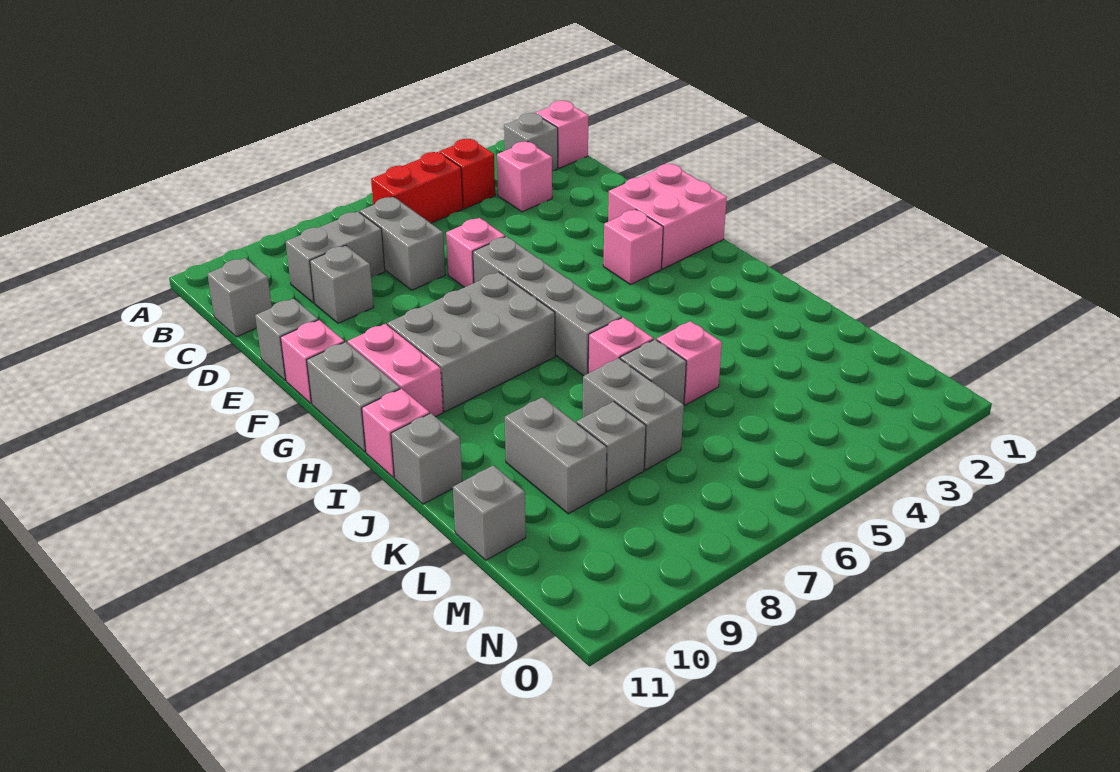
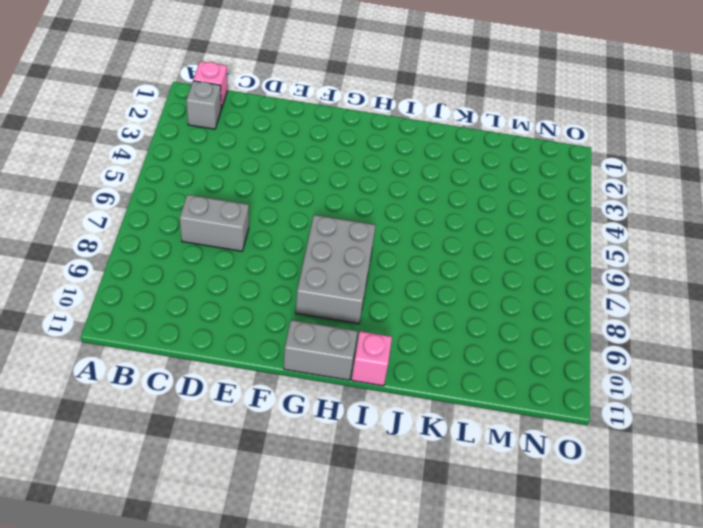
none -> red 1x1 brick [439,139,495,209]
none -> red 1x2 brick [371,152,463,223]
none -> pink 1x1 brick [497,142,552,212]

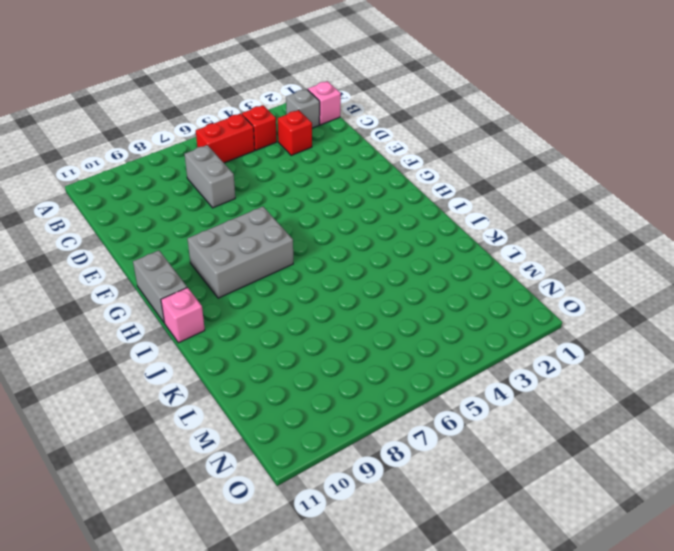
red 1x1 brick [278,110,312,155] -> pink 1x1 brick [497,142,552,212]
none -> grey 1x2 brick [286,211,385,303]
none -> grey 1x1 brick [207,258,272,337]
none -> grey 1x1 brick [310,245,374,323]

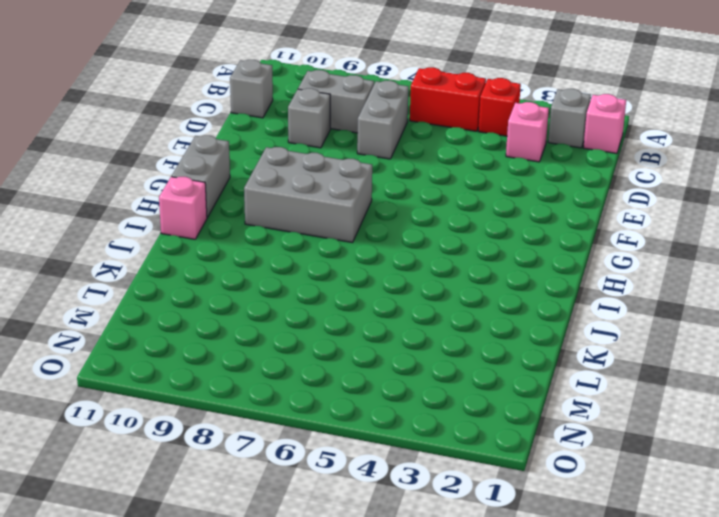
none -> pink 1x1 brick [446,218,505,287]
none -> grey 1x1 brick [255,299,318,381]
none -> pink 2x2 brick [608,164,727,269]

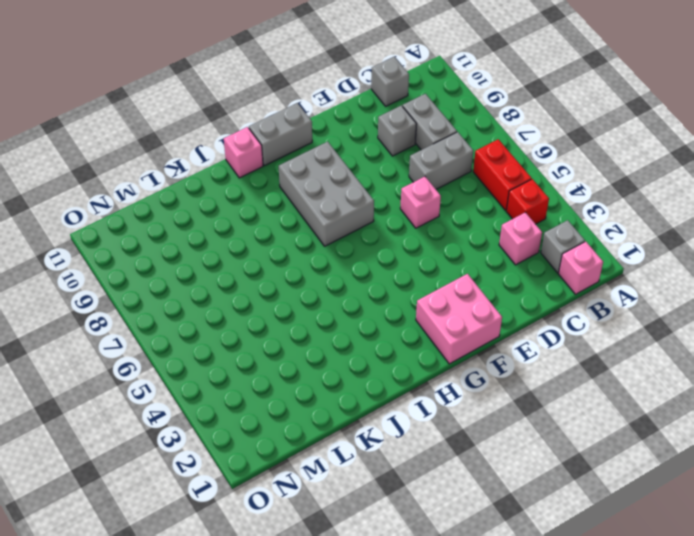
none -> grey 1x1 brick [255,299,318,381]
none -> grey 1x4 brick [473,236,622,376]
none -> pink 1x1 brick [280,320,344,403]

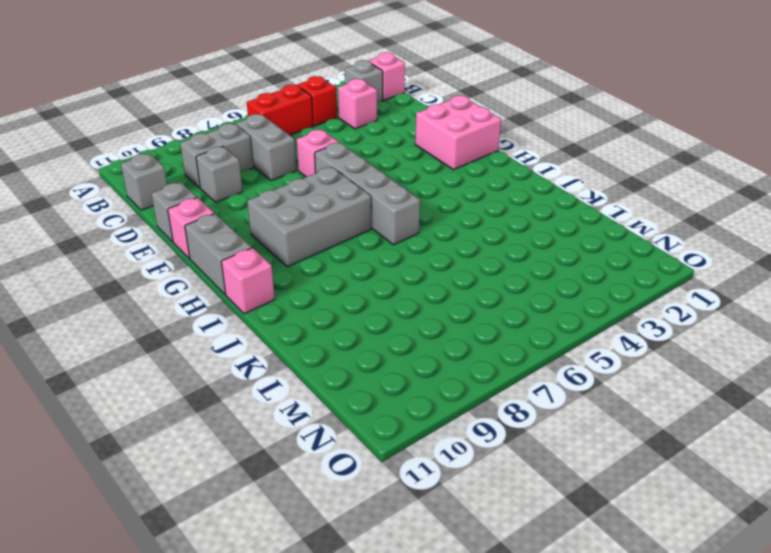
none -> pink 1x1 brick [603,209,663,285]
none -> pink 1x2 brick [348,324,443,417]
none -> pink 1x1 brick [588,317,654,373]

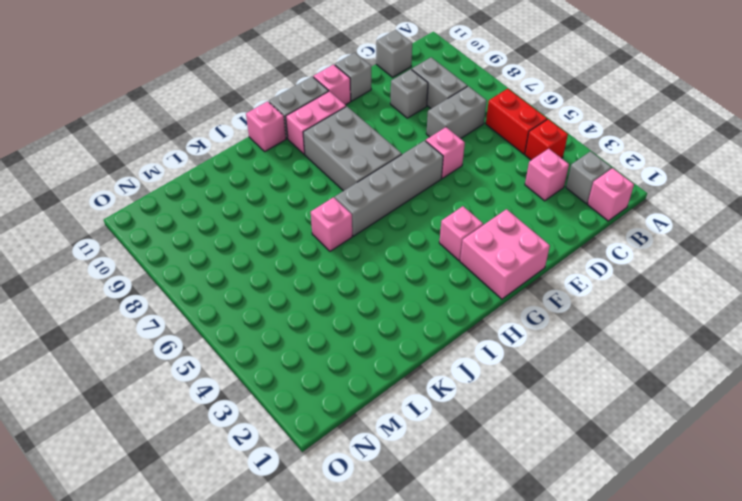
none -> grey 1x1 brick [391,413,462,504]
none -> pink 1x1 brick [657,321,722,405]
none -> grey 1x1 brick [620,339,686,404]

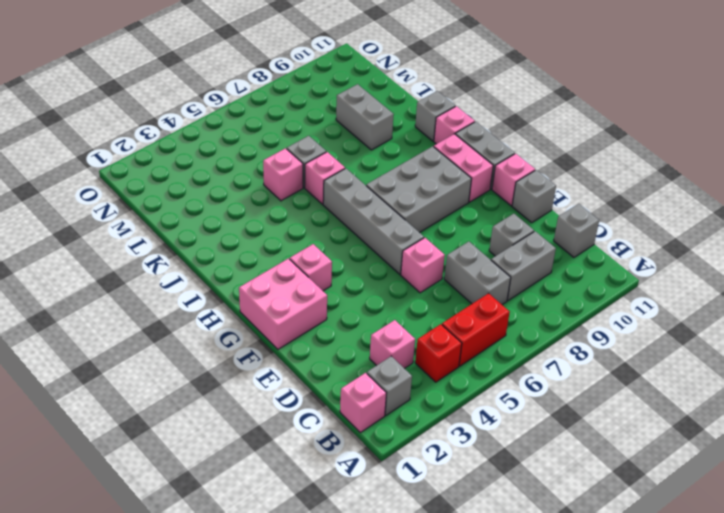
none -> grey 1x2 brick [583,358,684,470]
none -> grey 1x1 brick [577,402,646,491]
none -> grey 1x1 brick [453,465,526,560]

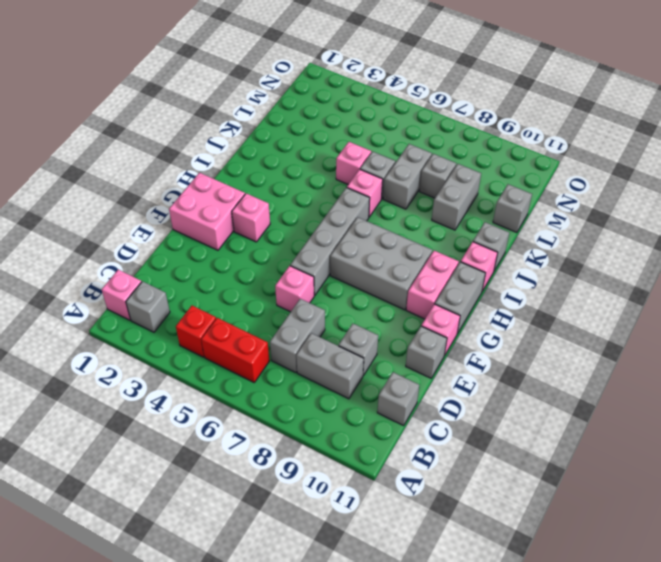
none -> pink 1x1 brick [497,142,552,212]

